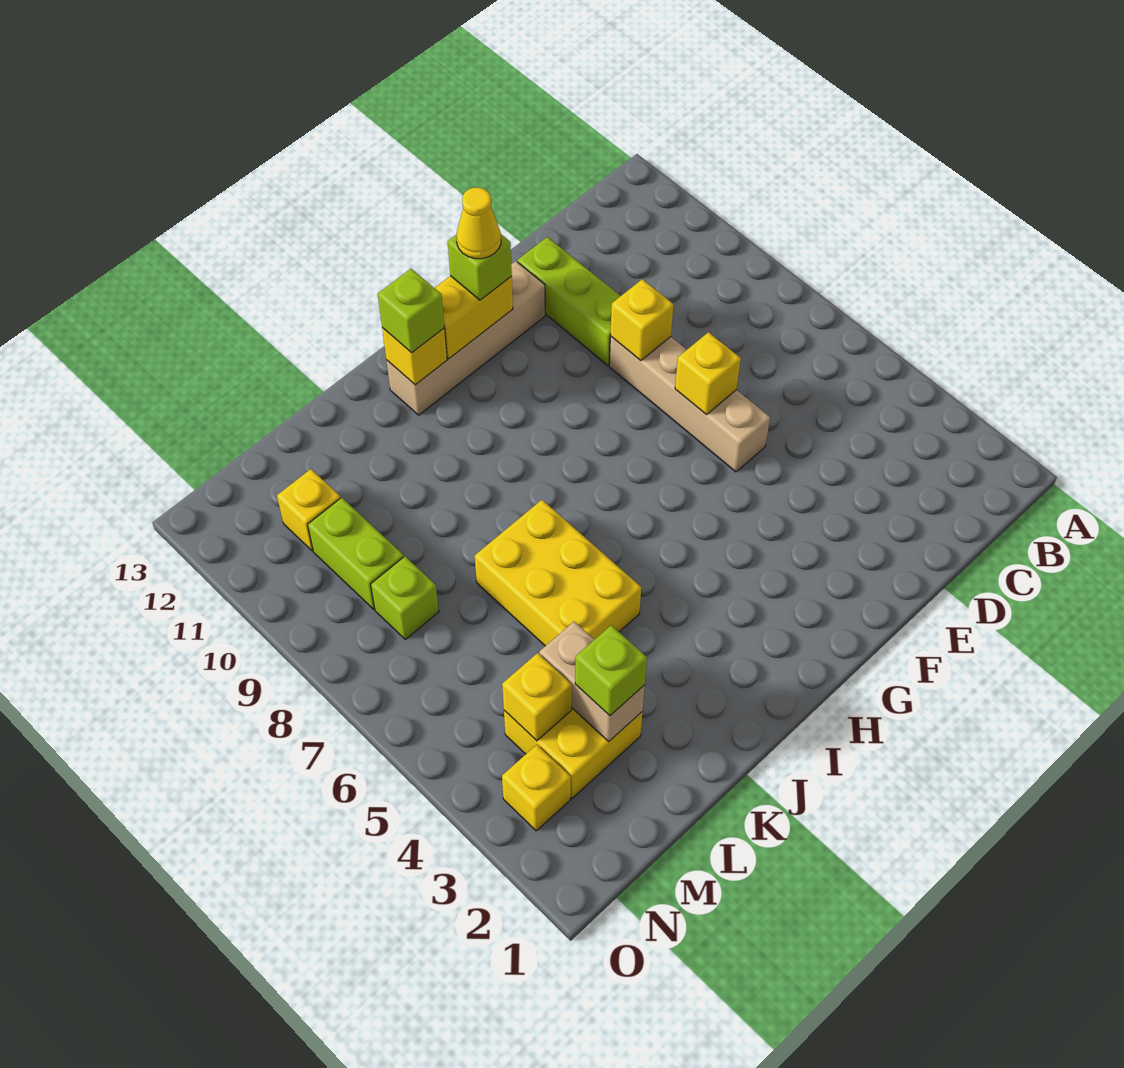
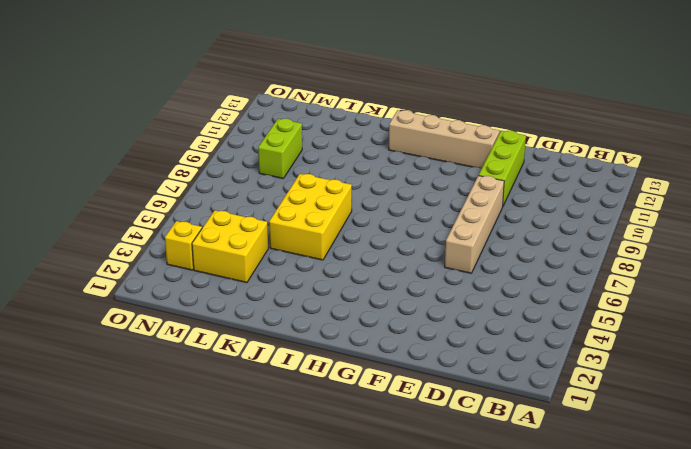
none -> lime 1x1 brick [371,556,439,639]
none -> yellow 1x1 brick [277,469,340,551]
none -> yellow 1x1 brick [675,332,741,415]

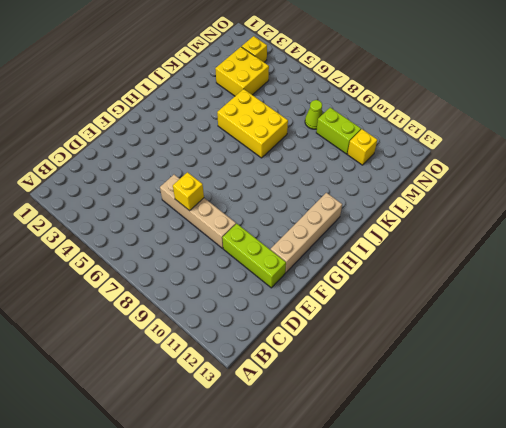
lime 1x1 cone [305,100,323,129] -> lime 1x1 brick [371,556,439,639]
none -> yellow 1x1 brick [610,279,674,361]
none -> yellow 1x2 brick [435,276,513,359]
none -> yellow 1x1 brick [382,328,447,385]

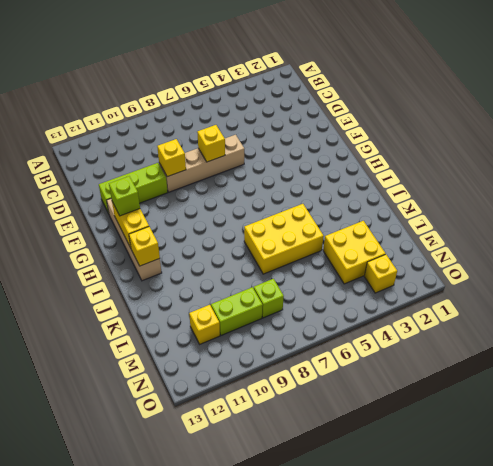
none -> tan 1x2 brick [539,622,645,741]
none -> yellow 1x1 brick [502,653,572,741]
none -> lime 1x1 brick [378,269,444,353]

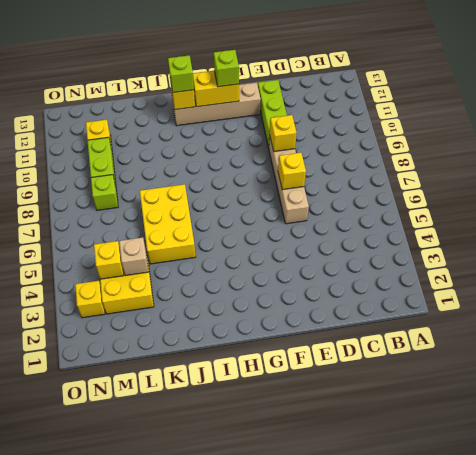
tan 1x1 brick [119,237,148,276] -> tan 1x2 brick [539,622,645,741]
none -> lime 1x1 brick [575,625,647,716]
none -> yellow 1x1 cone [456,187,501,259]

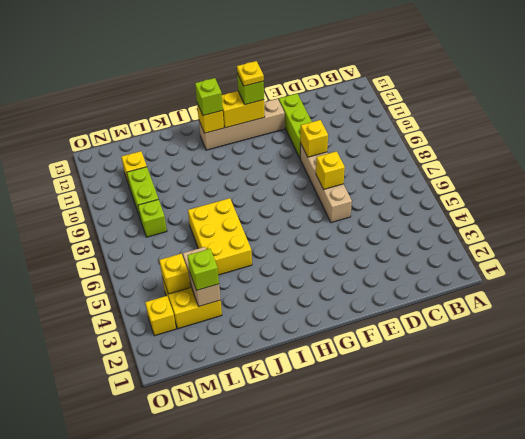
yellow 1x1 plate [237,61,264,86] -> yellow 1x1 cone [456,187,501,259]

